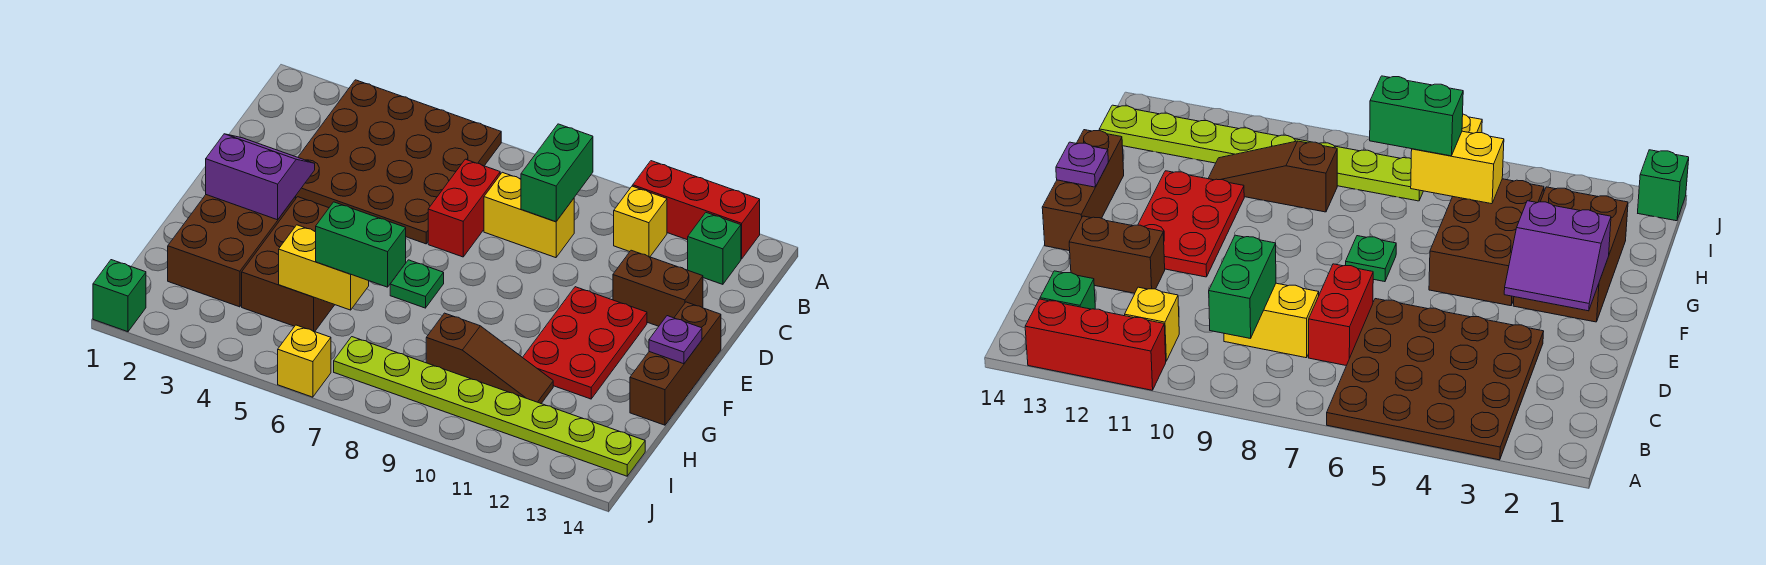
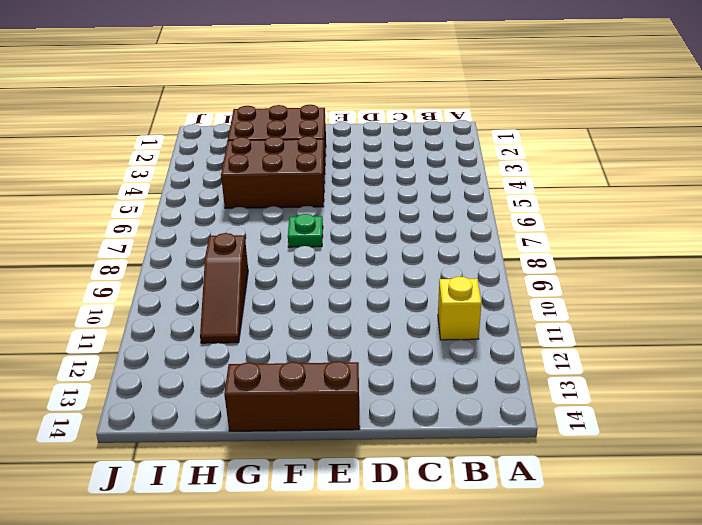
none -> brown 4x4 plate [296,80,501,244]
none -> red 1x3 brick [633,161,760,259]
none -> green 1x1 brick [688,213,741,284]

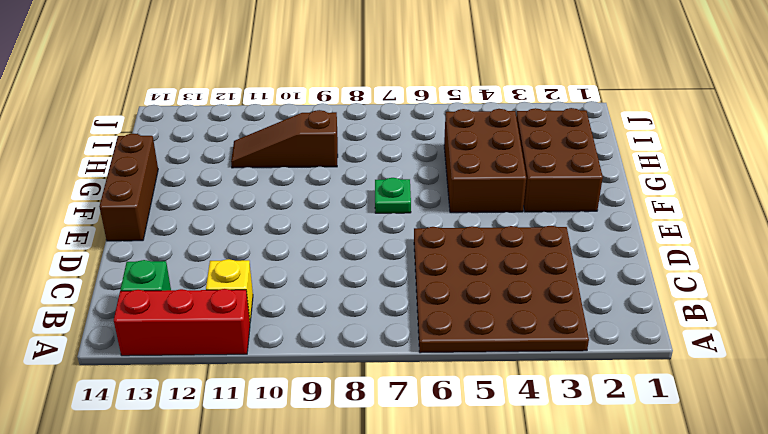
none -> red 1x2 brick [428,159,500,257]
none -> yellow 1x2 brick [484,172,574,258]
none -> brown 1x2 brick [613,250,703,326]

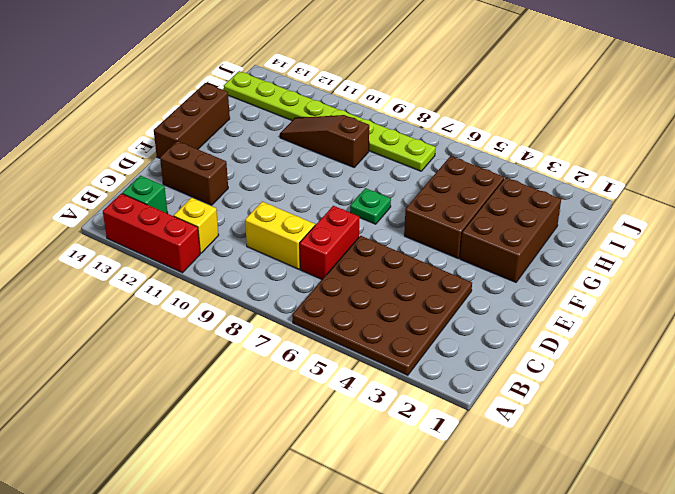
none -> red 2x3 plate [523,287,647,399]
none -> green 1x1 brick [93,260,146,332]
none -> yellow 1x1 brick [278,325,331,397]

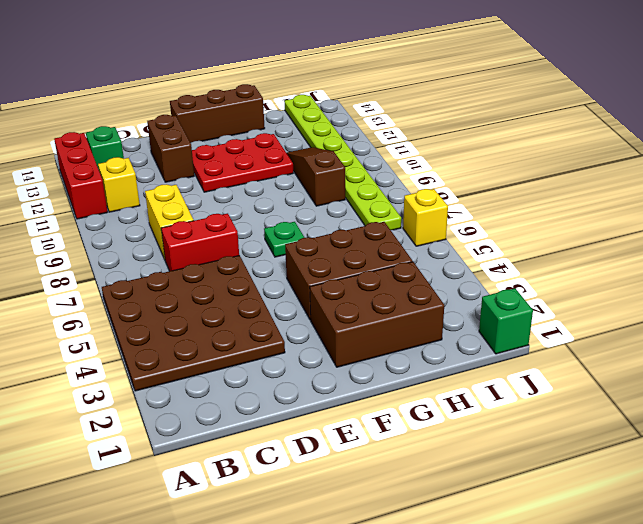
none -> green 1x2 brick [521,124,593,222]
none -> purple 2x2 slope [206,134,315,220]
none -> purple 1x1 plate [649,316,702,364]

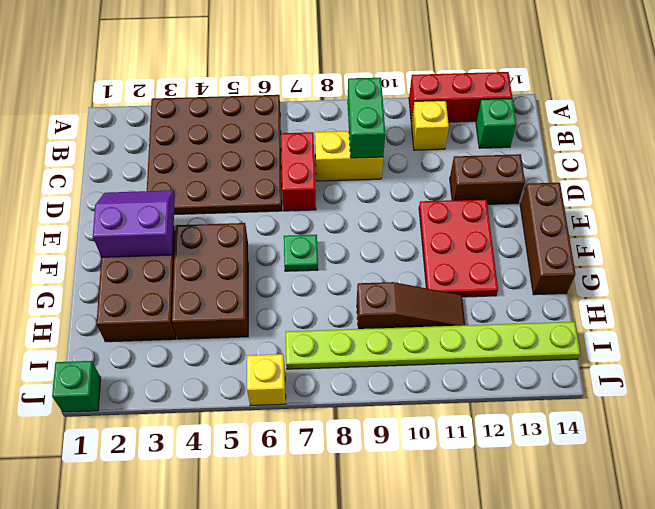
none -> purple 1x1 plate [649,316,702,364]
none -> yellow 1x2 brick [279,225,369,310]
none -> green 1x2 brick [316,202,406,287]

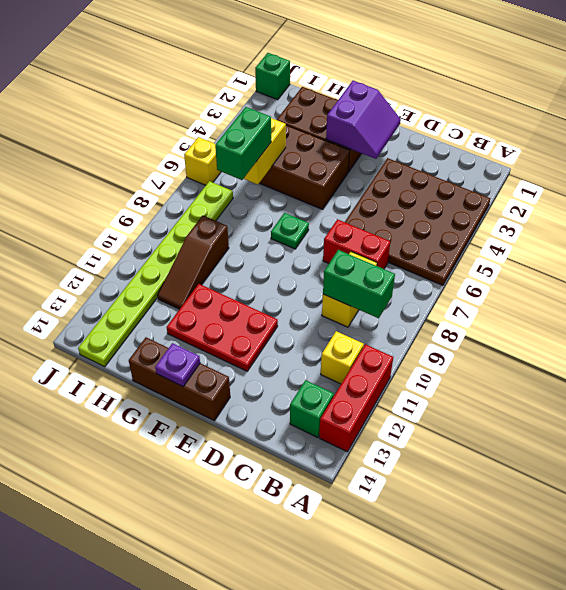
none -> brown 1x2 brick [613,250,703,326]

